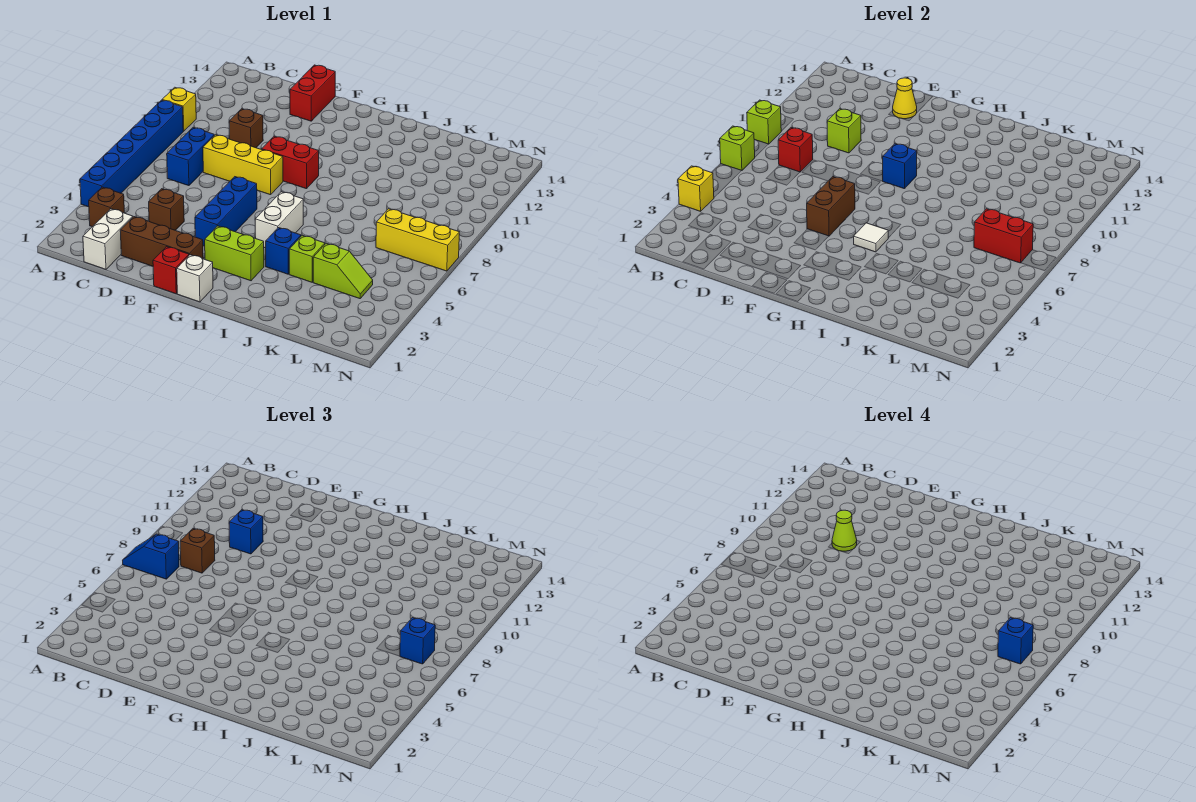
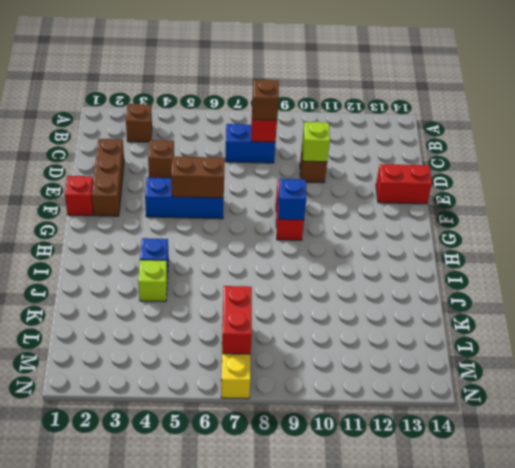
none -> blue 1x6 brick [80,100,183,207]
none -> yellow 1x1 brick [162,87,196,131]
none -> white 1x2 brick [83,209,133,269]
none -> yellow 1x3 brick [203,135,283,195]

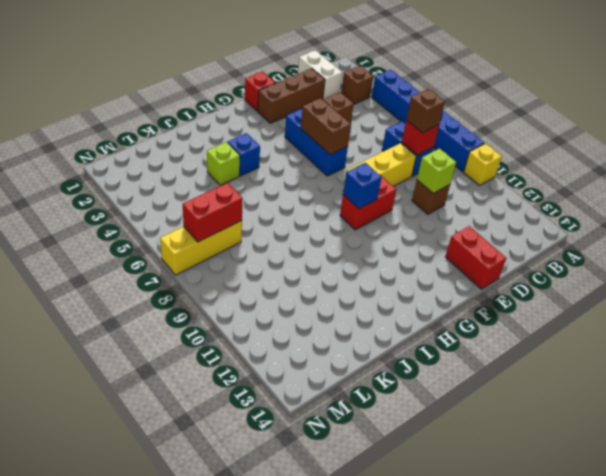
none -> white 1x1 brick [177,255,213,302]
none -> lime 1x2 brick [205,226,264,281]
none -> white 1x2 brick [255,192,303,248]
none -> lime 1x2 slope [313,243,373,299]

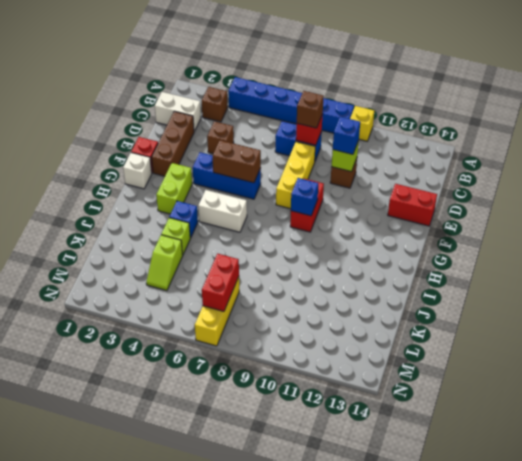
none -> yellow 1x1 brick [678,166,714,211]
none -> lime 1x1 brick [720,126,755,171]
none -> lime 1x1 brick [747,100,781,144]
none -> yellow 1x1 cone [893,78,917,119]

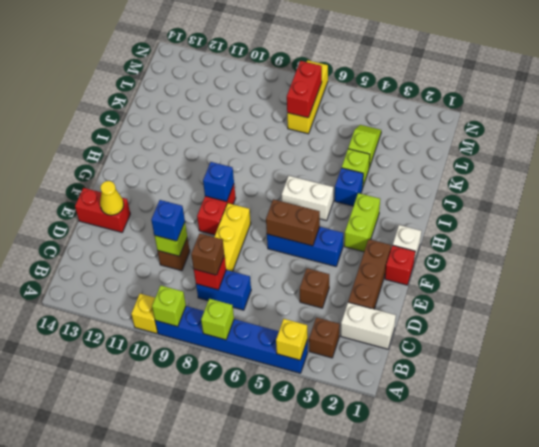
none -> white 1x1 tile [853,223,888,252]
none -> blue 1x2 slope [123,534,179,579]
none -> blue 1x1 brick [400,618,435,664]
none -> lime 1x1 cone [832,510,857,552]

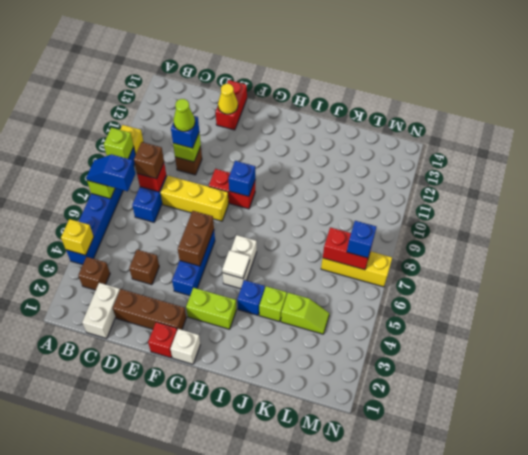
none -> blue 1x1 brick [998,618,1033,664]

